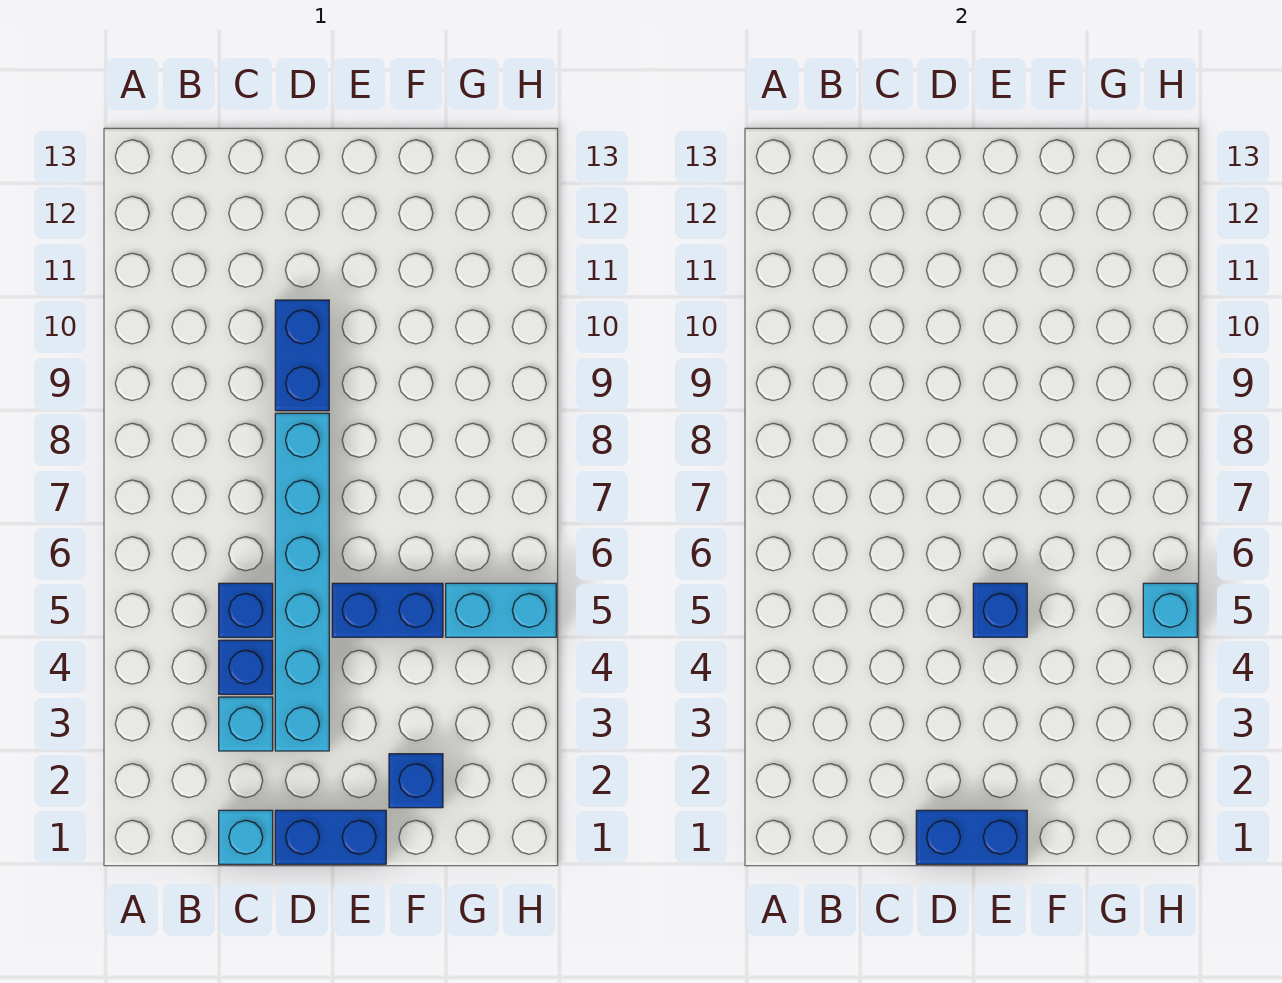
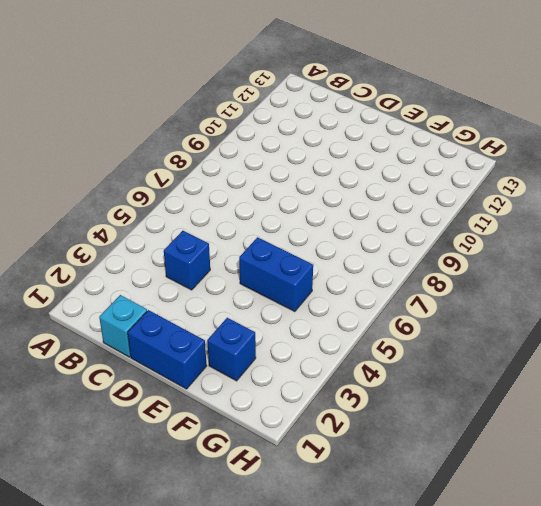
none -> cyan 1x1 brick [219,697,273,751]
none -> blue 1x1 brick [219,583,273,637]
none -> cyan 1x6 brick [275,413,329,751]

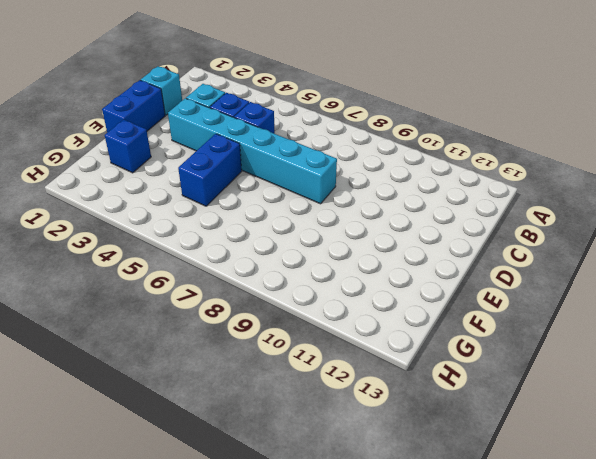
none -> blue 1x2 brick [275,300,329,411]
none -> cyan 1x2 brick [446,583,556,637]
none -> blue 1x2 brick [916,810,1027,864]

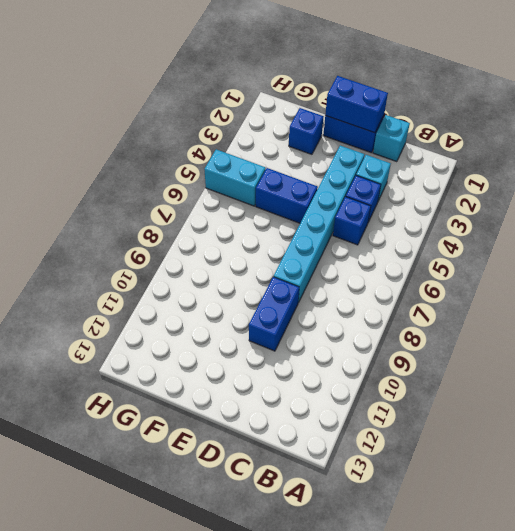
none -> blue 1x1 brick [973,583,1027,637]
none -> cyan 1x1 brick [1143,583,1197,637]

